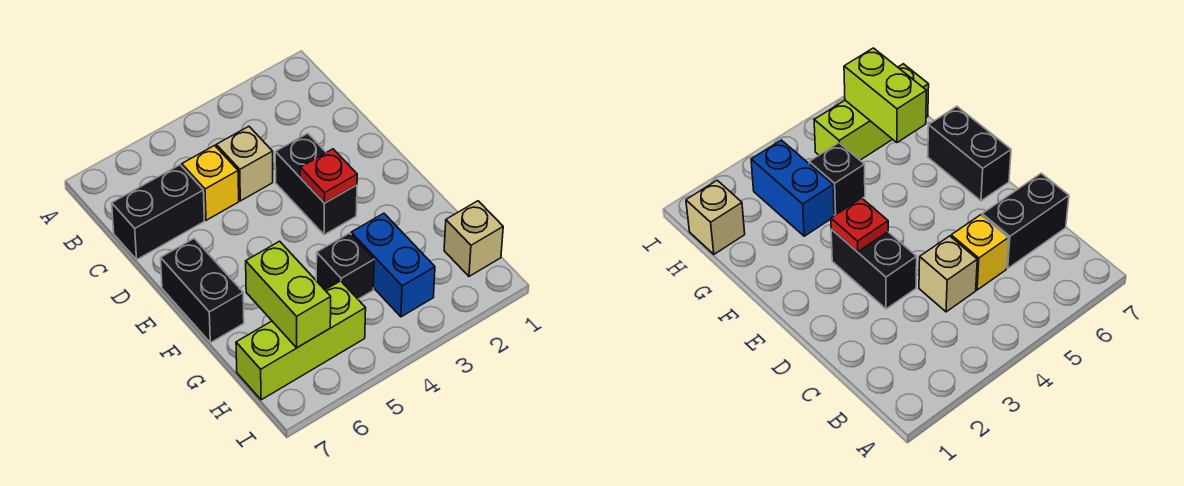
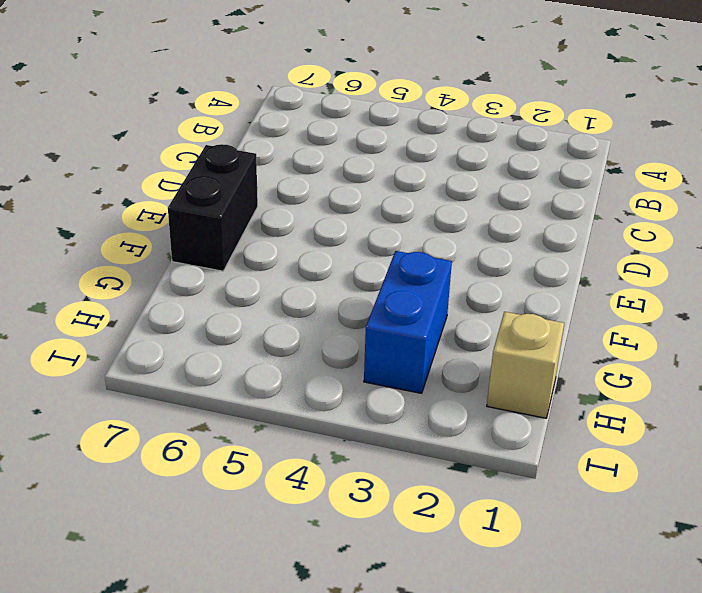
none -> tan 1x1 brick [216,126,273,201]
none -> yellow 1x1 brick [182,145,239,220]

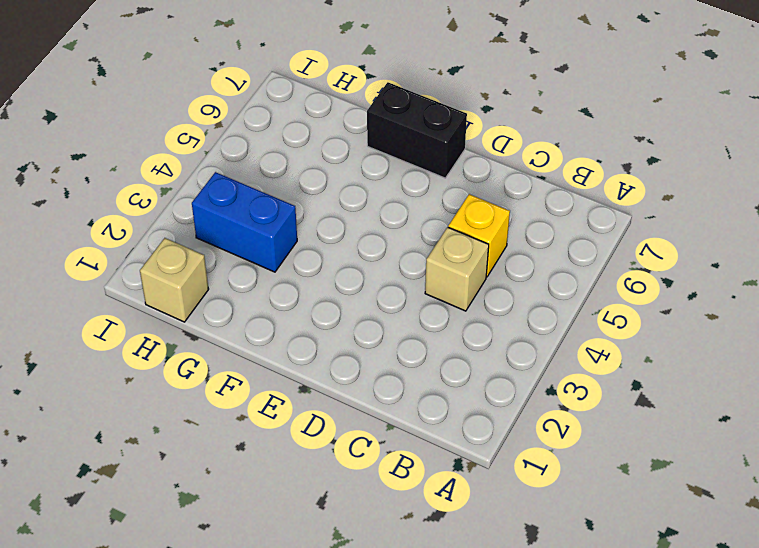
none -> black 1x2 brick [112,165,204,259]
none -> black 1x2 brick [275,133,357,235]

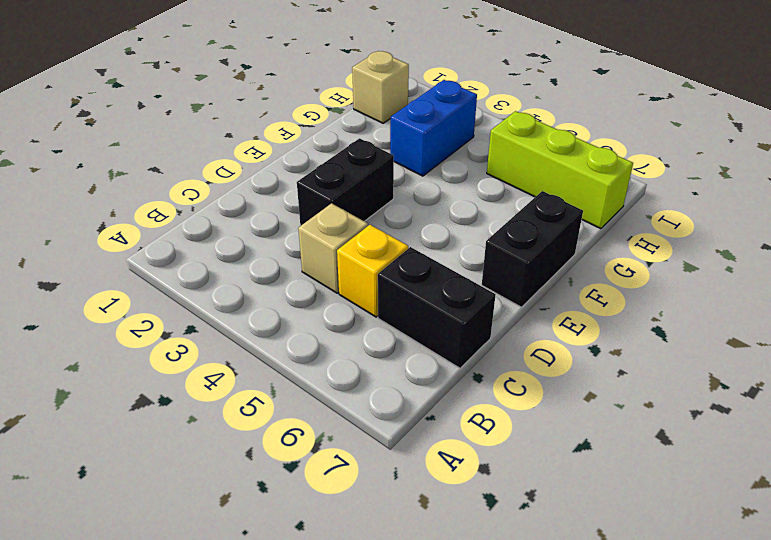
none -> black 1x1 brick [316,233,374,299]
none -> red 1x1 plate [300,149,357,203]

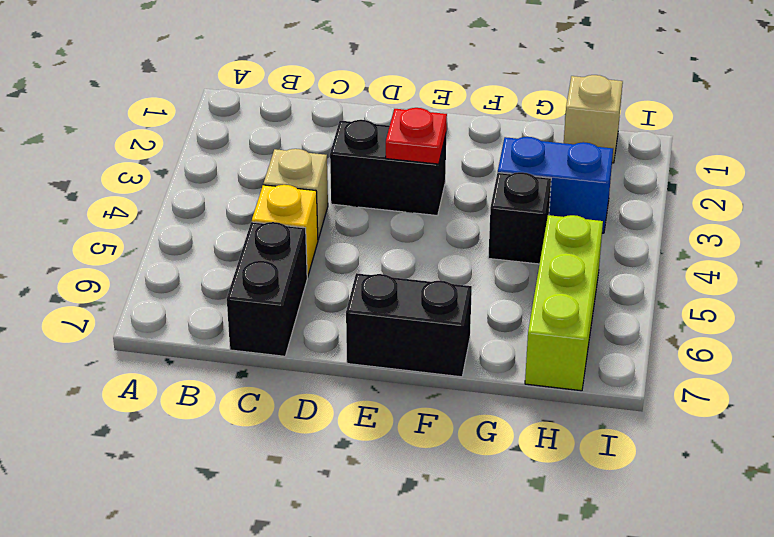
none -> lime 1x2 brick [246,241,331,348]

